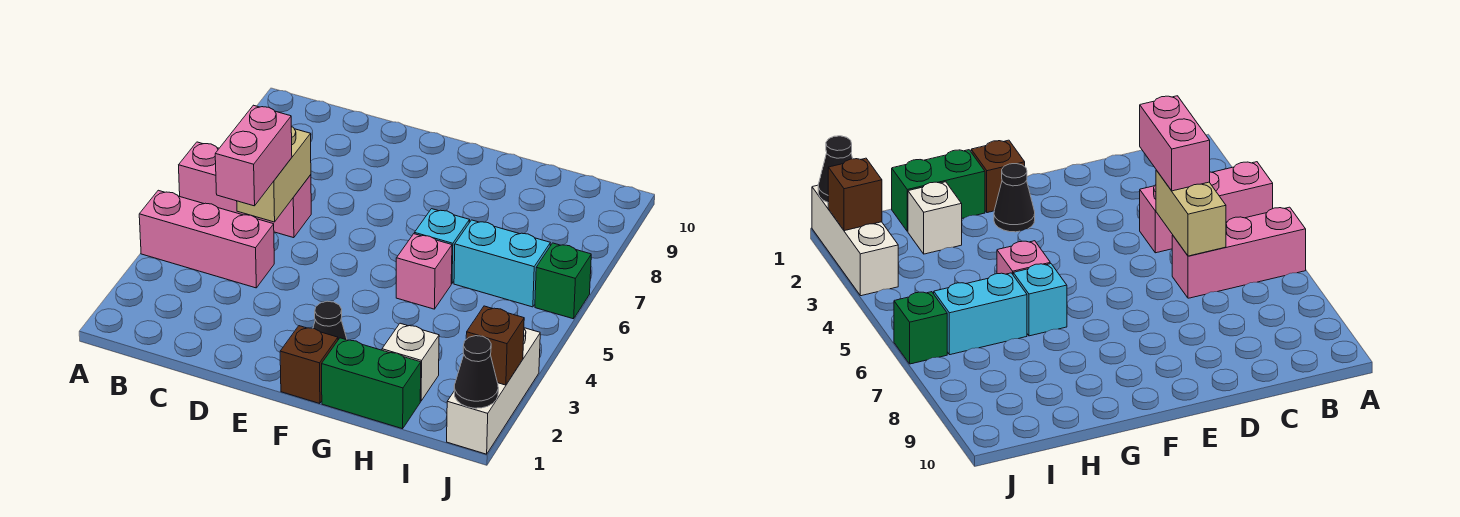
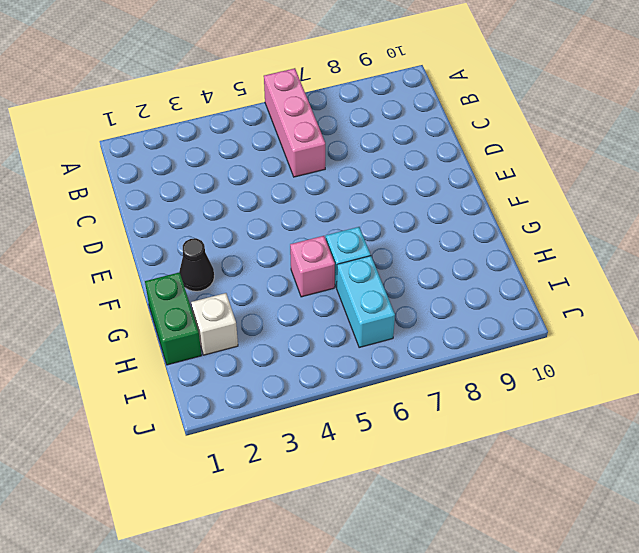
none -> pink 1x3 brick [139,190,274,288]
none -> brown 1x1 brick [280,326,338,404]
none -> white 1x3 brick [447,328,540,454]

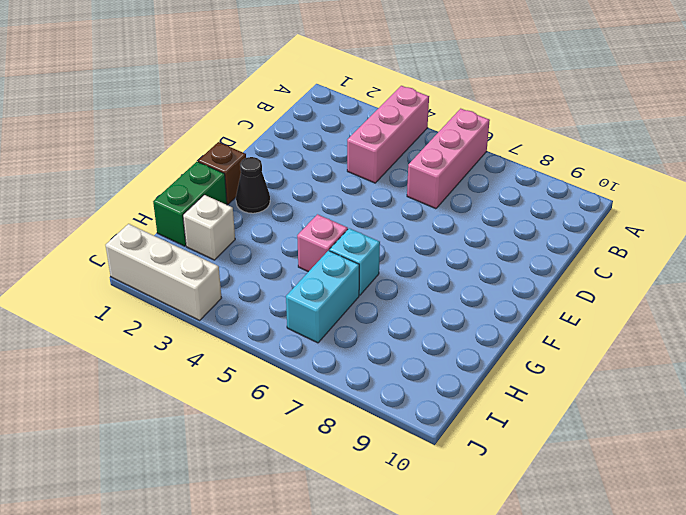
none -> green 1x1 brick [535,243,591,319]
none -> tan 1x2 brick [237,127,311,222]
none -> black 1x1 cone [454,336,498,408]

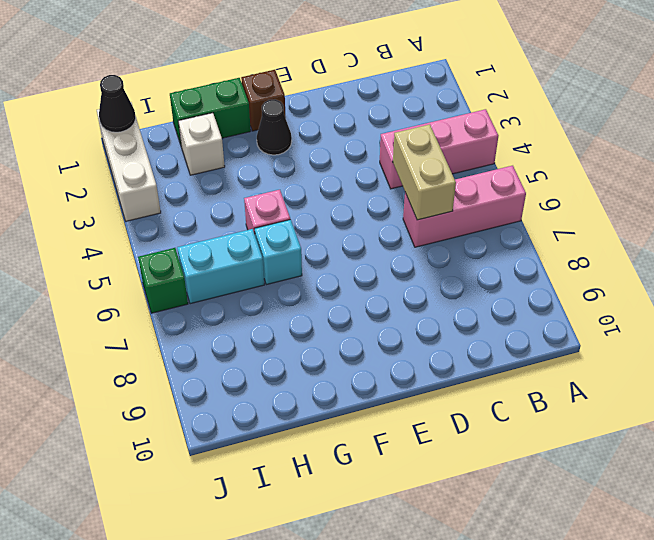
none -> brown 1x1 brick [466,306,524,385]
none -> pink 1x2 brick [215,105,292,206]

